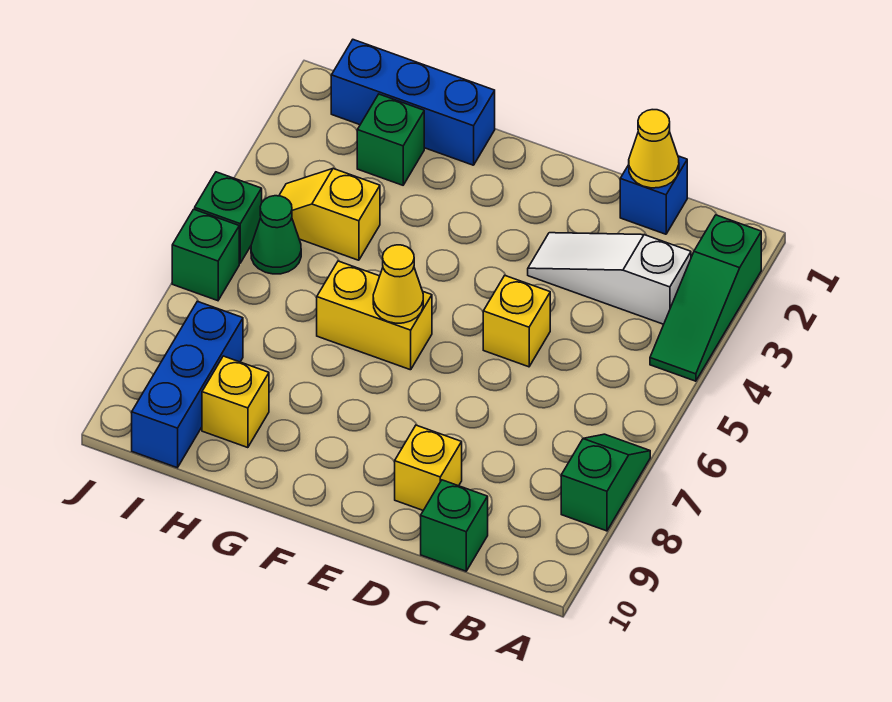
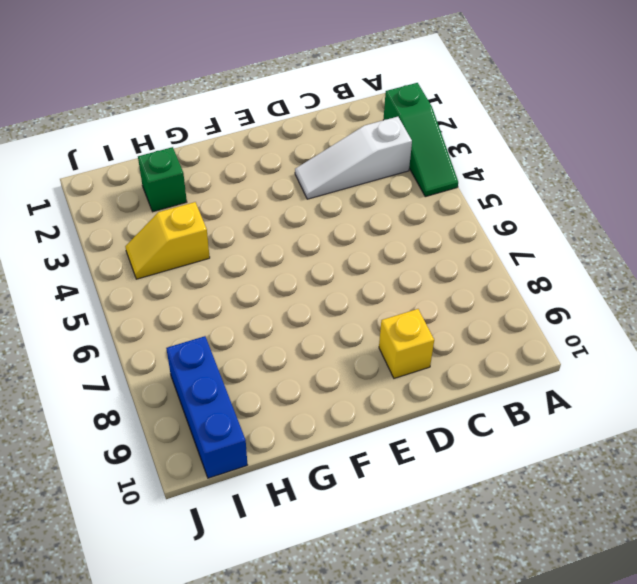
none -> green 1x2 slope [561,434,650,531]
none -> blue 1x1 brick [620,156,687,234]
none -> green 1x1 brick [421,480,488,571]

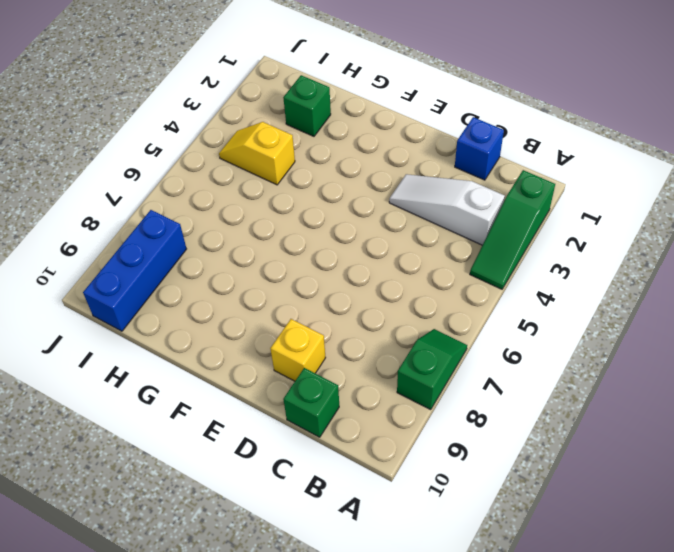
none -> yellow 1x1 brick [483,276,550,367]
none -> yellow 1x2 brick [317,261,432,370]
none -> blue 1x3 brick [331,40,495,165]

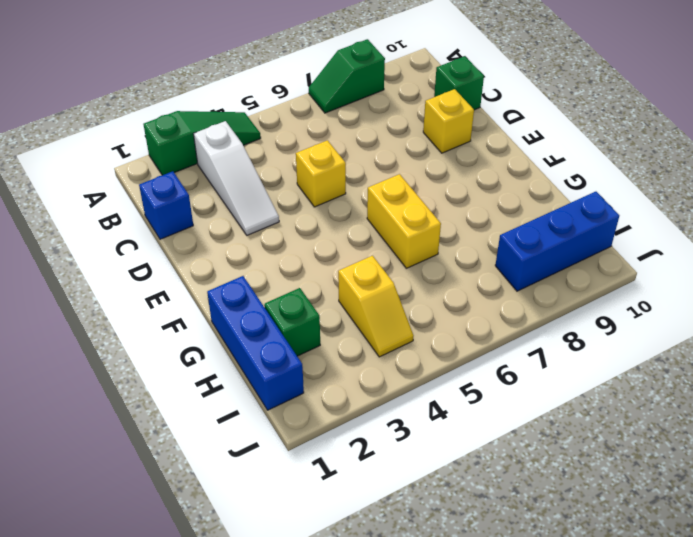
none -> yellow 1x1 brick [202,356,269,448]
none -> green 1x1 cone [251,196,301,274]
none -> green 1x1 brick [195,172,262,263]

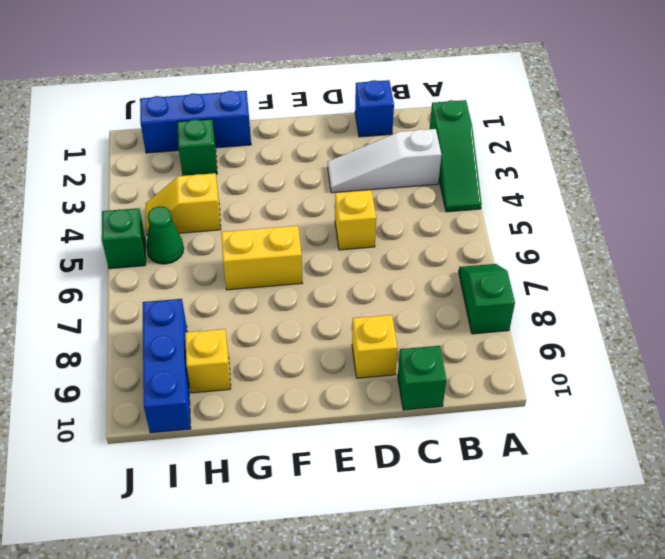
none -> green 1x1 brick [172,209,239,301]
none -> yellow 1x1 cone [629,110,679,188]
none -> yellow 1x1 cone [373,245,423,323]

